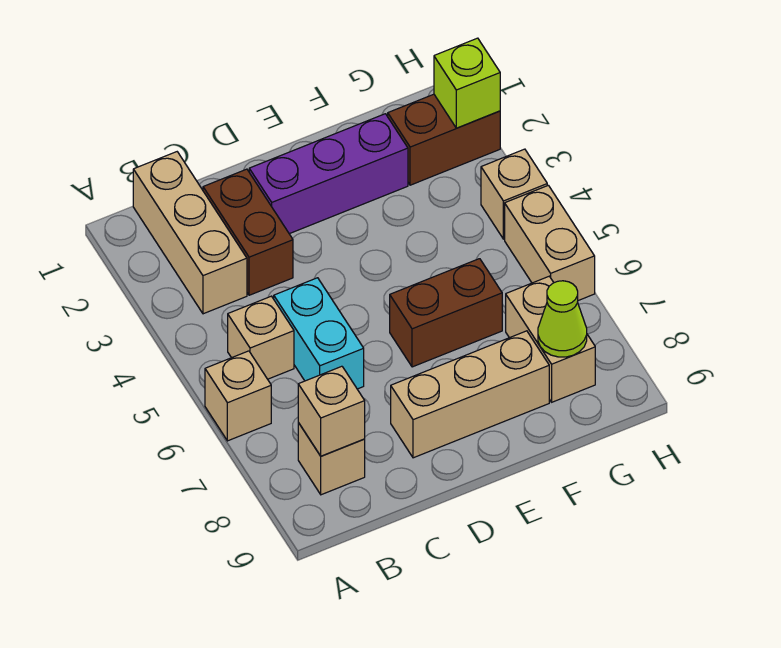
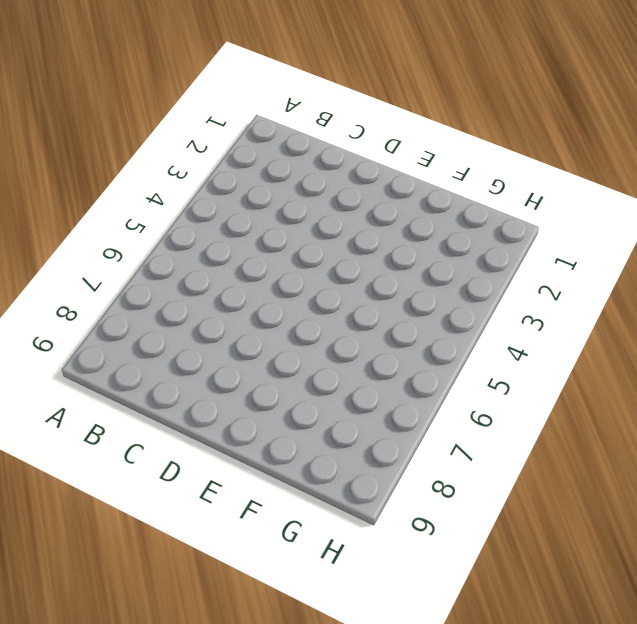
none -> tan 1x1 brick [205,351,271,441]
none -> tan 1x3 brick [133,152,247,314]
none -> tan 1x1 brick [228,296,294,379]

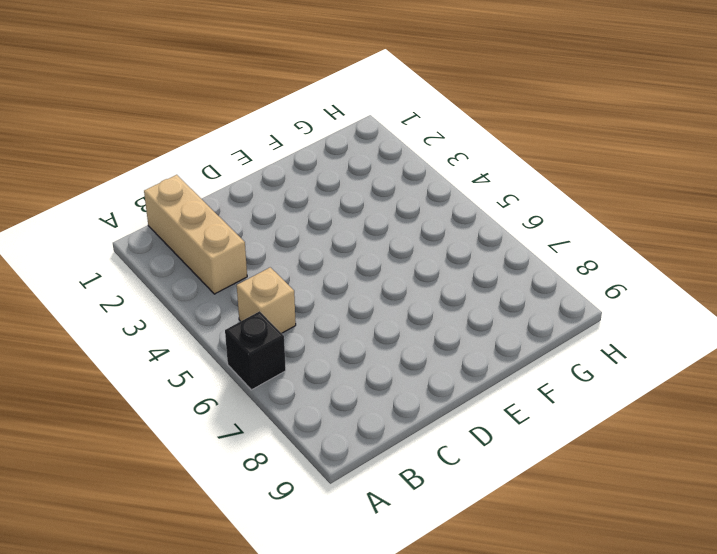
black 1x1 brick [225,311,286,390] -> tan 1x1 brick [205,351,271,441]
none -> tan 1x1 brick [298,423,365,495]
none -> brown 1x2 brick [203,169,293,295]
none -> cyan 1x2 brick [274,278,364,389]

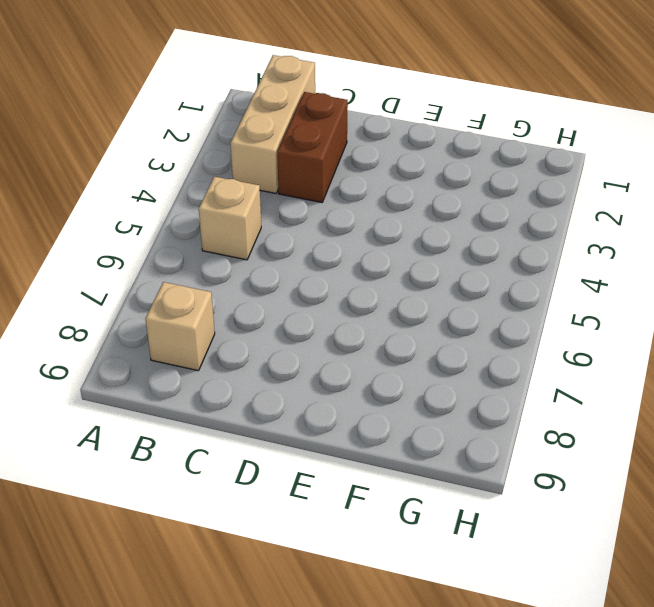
none -> tan 1x1 brick [205,351,271,441]
none -> cyan 1x2 brick [274,278,364,389]
none -> purple 1x3 brick [249,114,408,234]

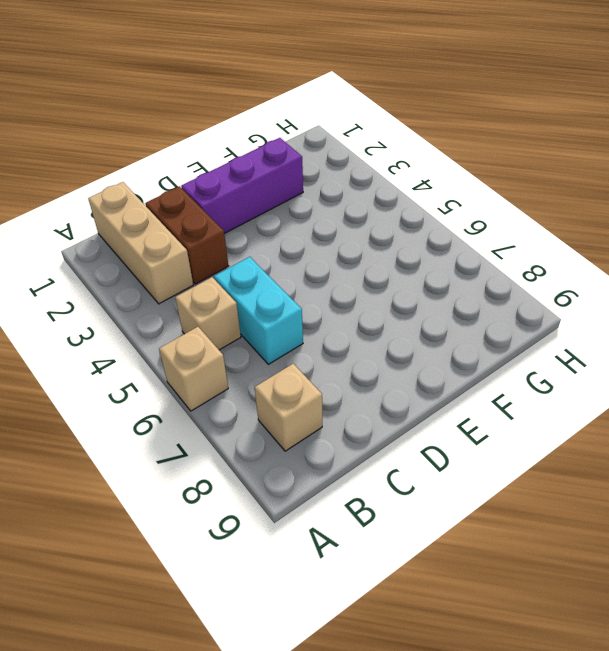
none -> tan 1x3 brick [391,331,549,458]
none -> brown 1x2 brick [390,259,502,367]
none -> brown 1x2 brick [388,94,500,185]

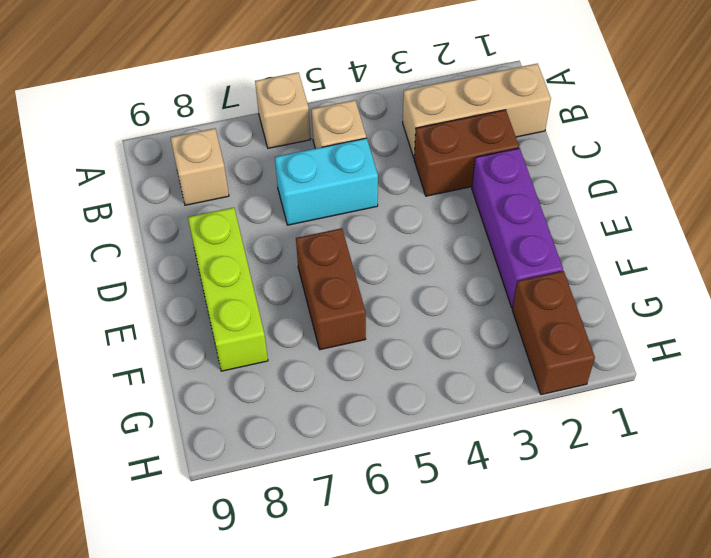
lime 1x3 brick [188,207,268,371] -> tan 1x3 brick [391,331,549,458]
none -> tan 1x2 brick [506,276,595,402]
none -> tan 1x1 brick [481,149,547,239]
none -> tan 1x2 brick [505,185,595,301]

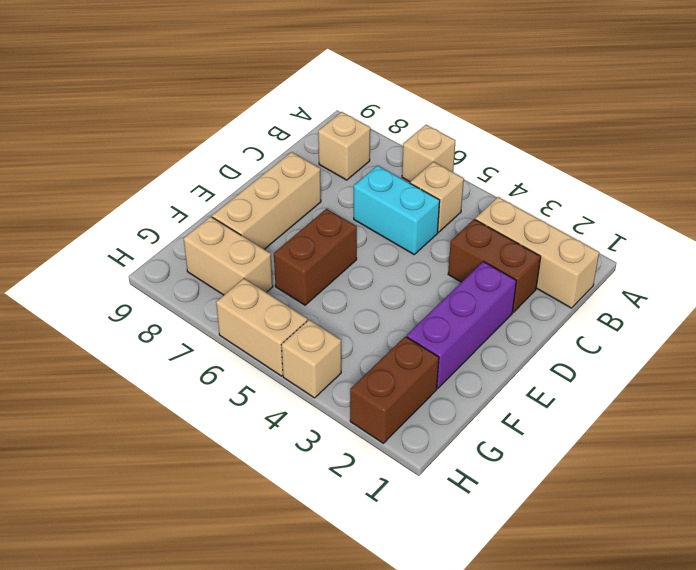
none -> tan 1x1 brick [298,366,365,456]
none -> lime 1x1 cone [538,281,587,357]
none -> lime 1x1 brick [434,38,500,128]

